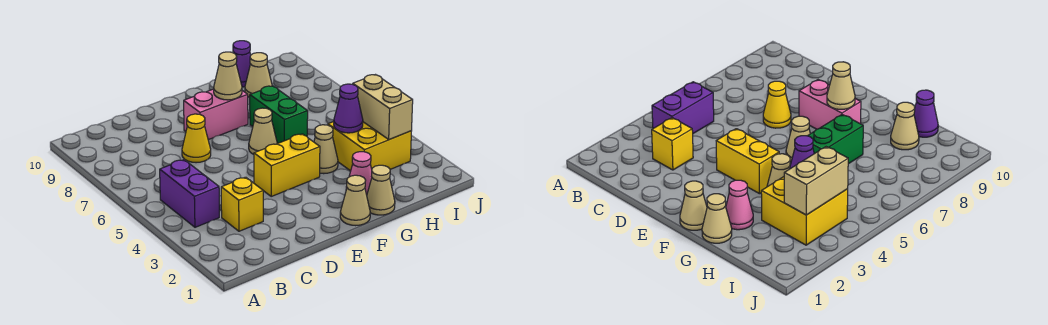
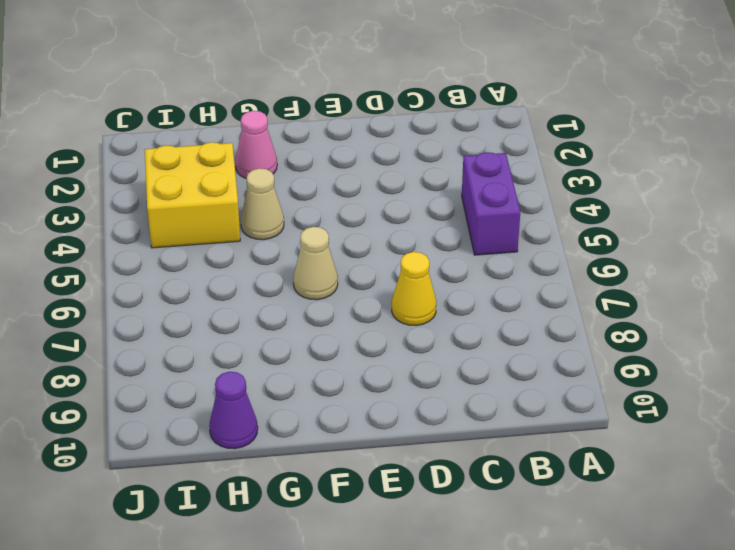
none -> yellow 1x1 brick [221,177,263,231]
none -> yellow 1x2 brick [254,134,320,196]
none -> pink 1x2 brick [184,89,248,140]

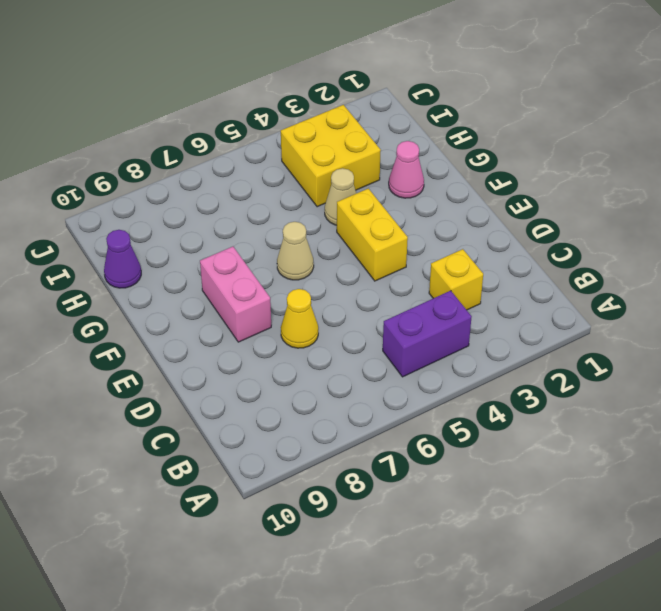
none -> tan 1x1 cone [340,175,370,226]
none -> tan 1x1 cone [367,165,395,215]
none -> green 1x2 brick [250,86,308,143]

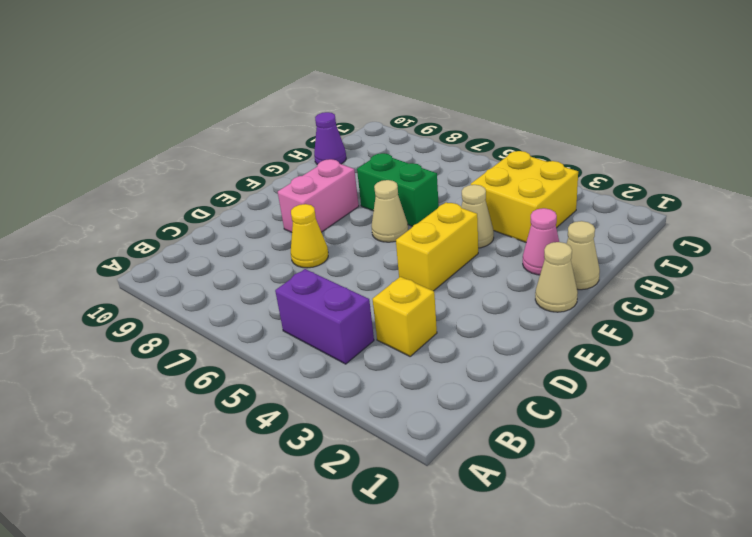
none -> tan 1x1 cone [245,53,272,97]
none -> tan 1x1 cone [214,52,242,100]
none -> purple 1x1 cone [334,84,363,133]

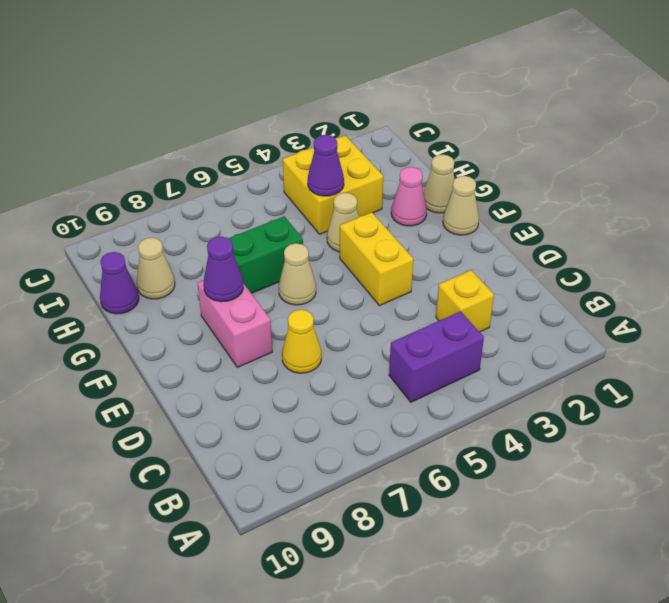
purple 1x1 cone [204,237,243,302] -> tan 1x1 cone [214,52,242,100]
none -> tan 1x2 brick [353,75,413,139]

